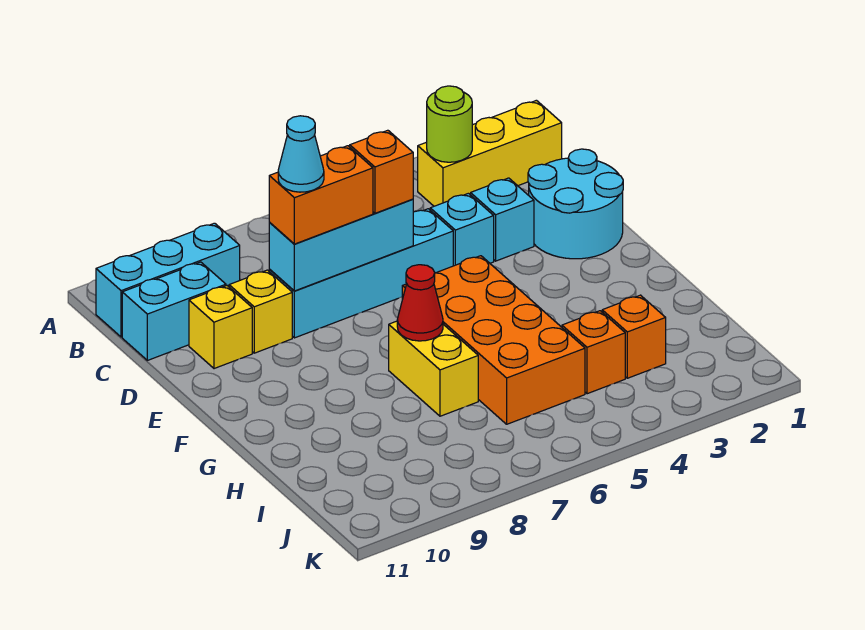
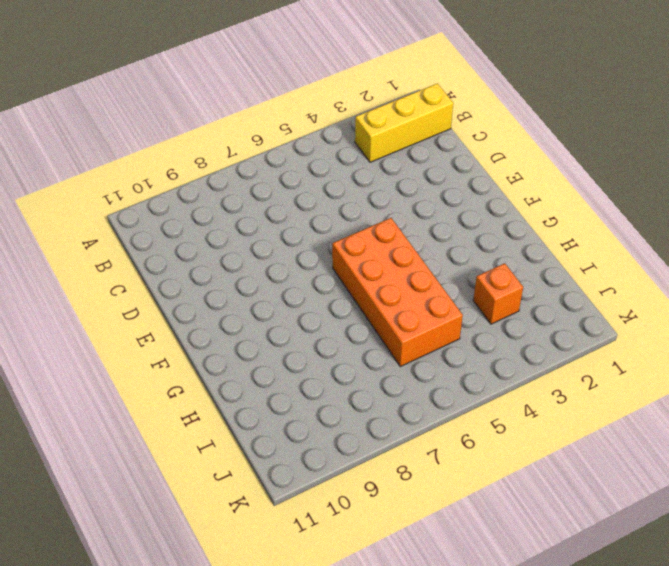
none -> cyan 1x3 brick [96,223,240,337]
none -> cyan 1x2 brick [122,262,226,360]
none -> cyan 2x2 round brick [528,149,623,259]

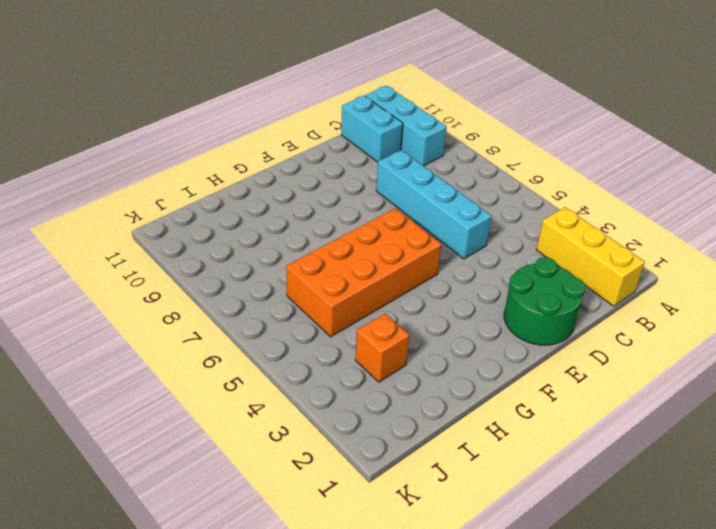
green 2x2 round brick [504,257,585,345] -> cyan 2x2 round brick [528,149,623,259]
none -> cyan 1x1 brick [471,178,534,261]
none -> cyan 1x1 brick [430,193,494,266]
none -> yellow 1x1 brick [229,270,292,353]

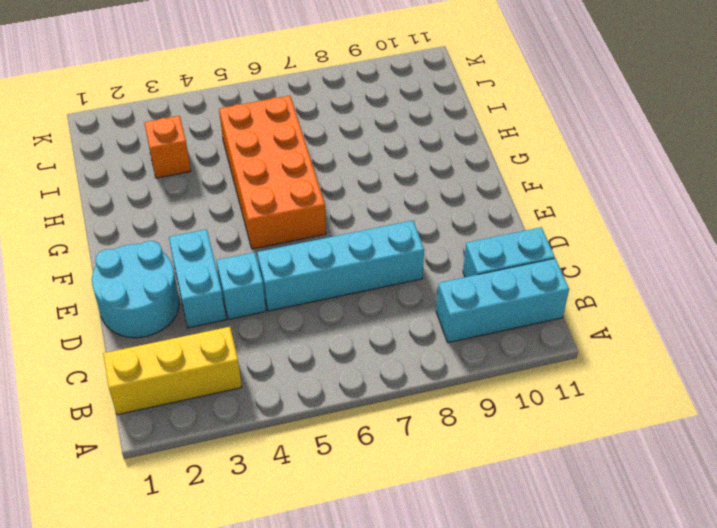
cyan 1x2 brick [169,229,226,328] -> cyan 1x1 brick [471,178,534,261]
none -> yellow 1x1 brick [229,270,292,353]
none -> yellow 1x1 brick [189,286,252,369]
none -> yellow 1x2 brick [389,321,478,416]

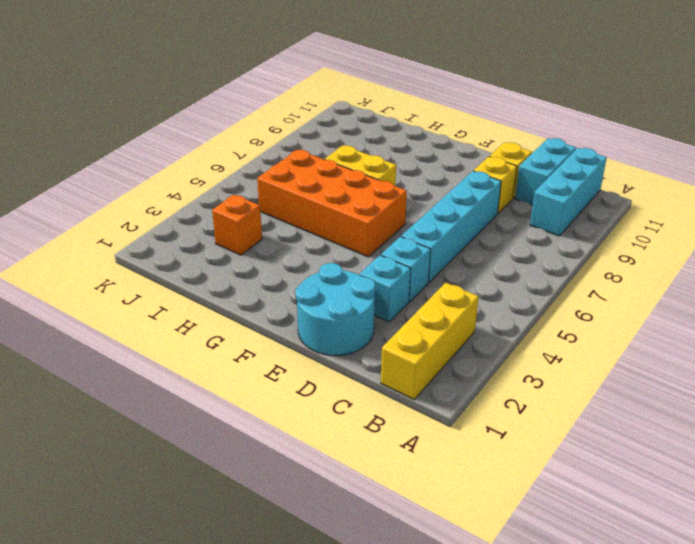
none -> orange 1x1 brick [562,311,625,394]
none -> lime 1x1 round brick [427,86,472,162]
none -> cyan 1x3 brick [269,199,413,291]

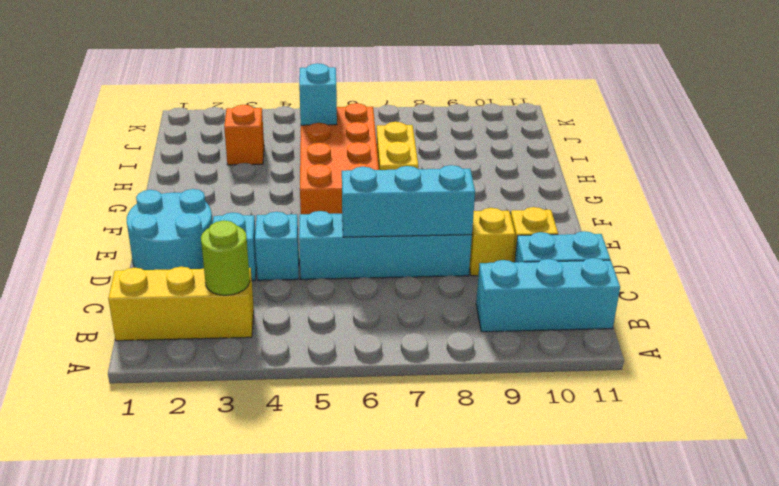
cyan 1x1 brick [299,63,337,125] -> none
none -> orange 1x1 brick [562,311,625,394]
none -> red 1x1 cone [397,265,443,341]
none -> orange 1x1 brick [350,130,413,213]

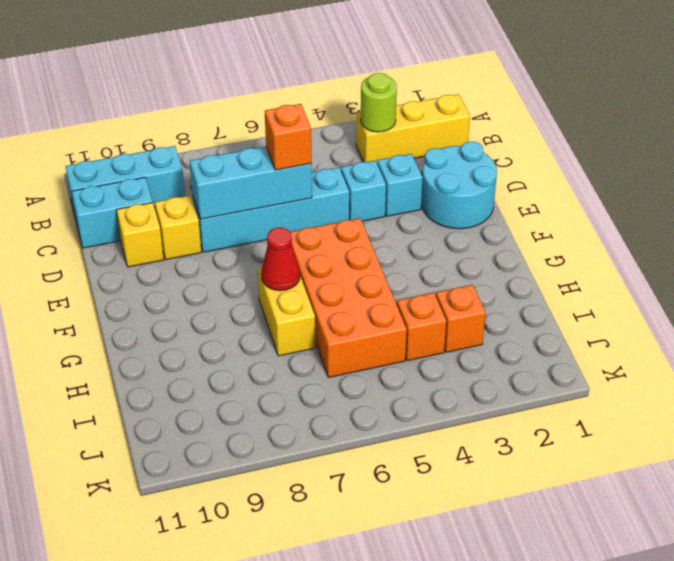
none -> orange 1x2 brick [269,146,373,244]
none -> cyan 1x1 cone [278,116,324,192]

